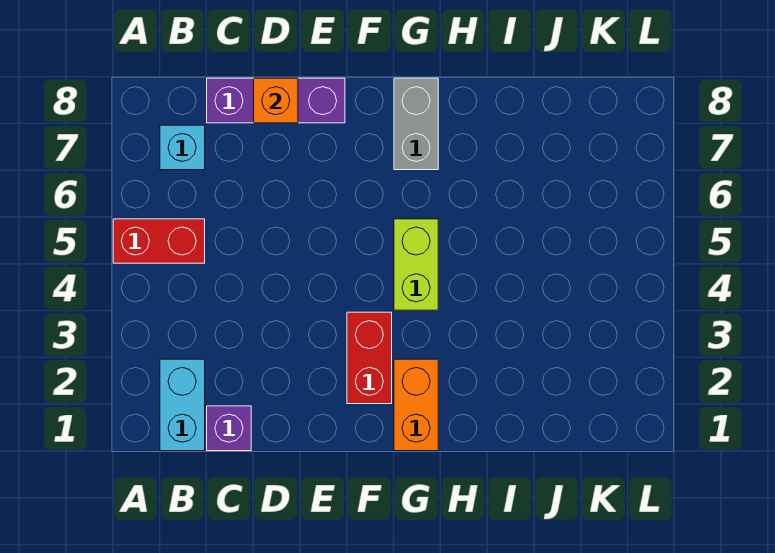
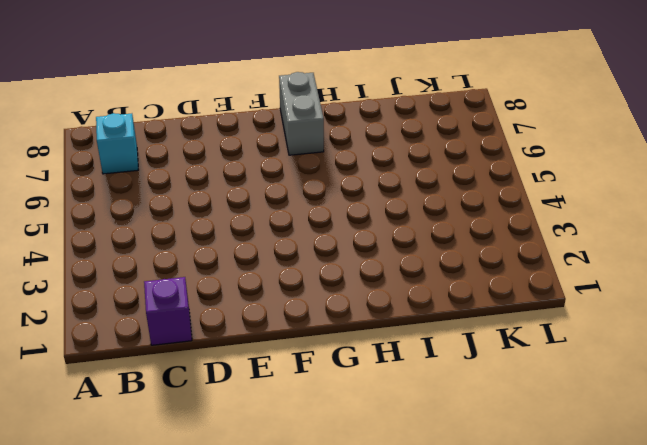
none -> red 1x2 brick [113,219,205,263]
none -> cyan 1x2 brick [160,359,205,451]

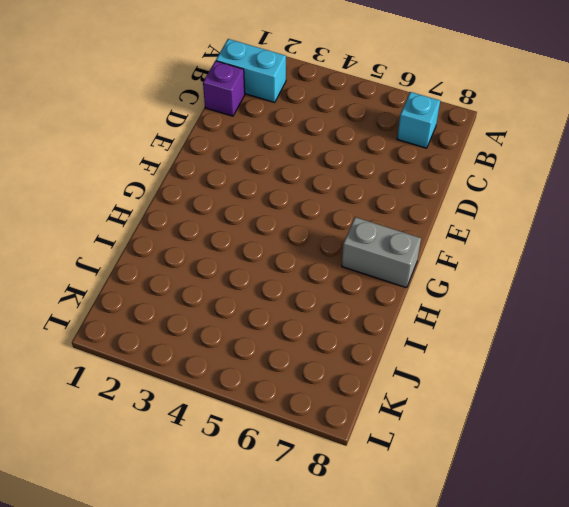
none -> red 1x2 brick [113,219,205,263]
none -> purple 1x3 brick [207,78,345,123]

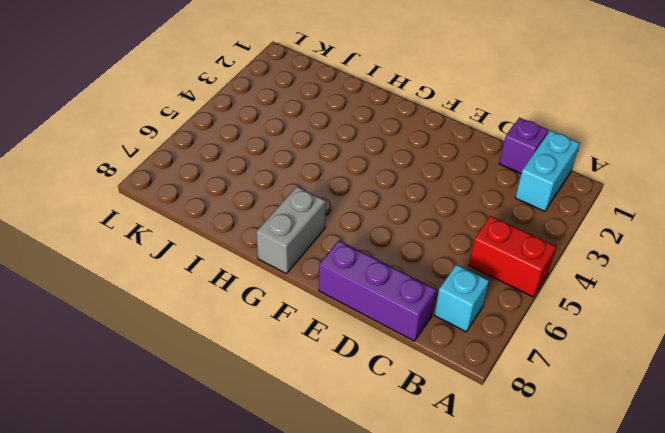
none -> red 1x2 brick [347,312,392,404]
none -> orange 1x2 brick [394,359,438,451]

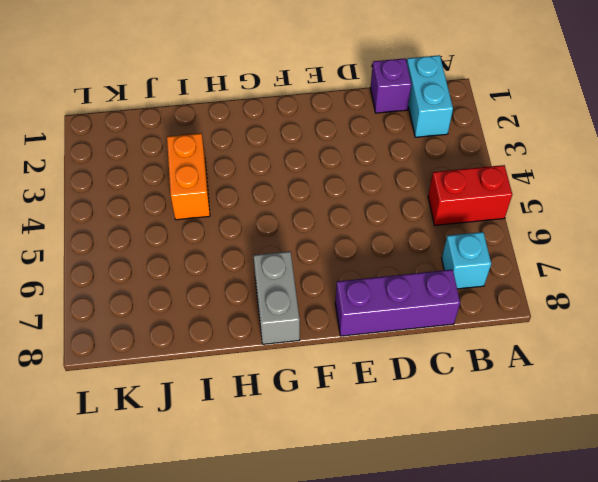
orange 1x2 brick [167,133,210,220] -> orange 1x2 brick moved to [394,359,438,451]
none -> red 1x2 brick [347,312,392,404]
none -> lime 1x2 brick [394,219,438,310]

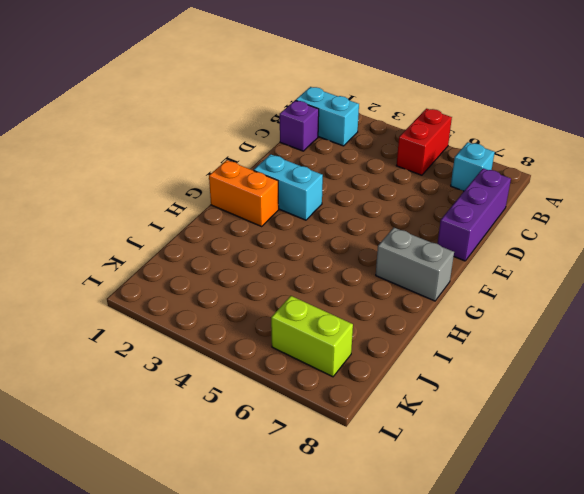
cyan 1x2 brick [254,154,323,220] -> red 1x2 brick [347,312,392,404]
lime 1x2 brick [271,296,353,377] -> lime 1x2 brick moved to [394,219,438,310]
none -> orange 1x1 brick [254,78,298,123]

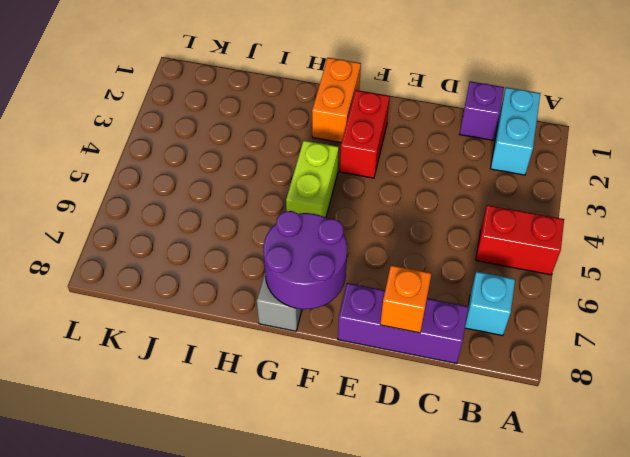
purple 2x2 round brick [263,211,347,309] -> none

